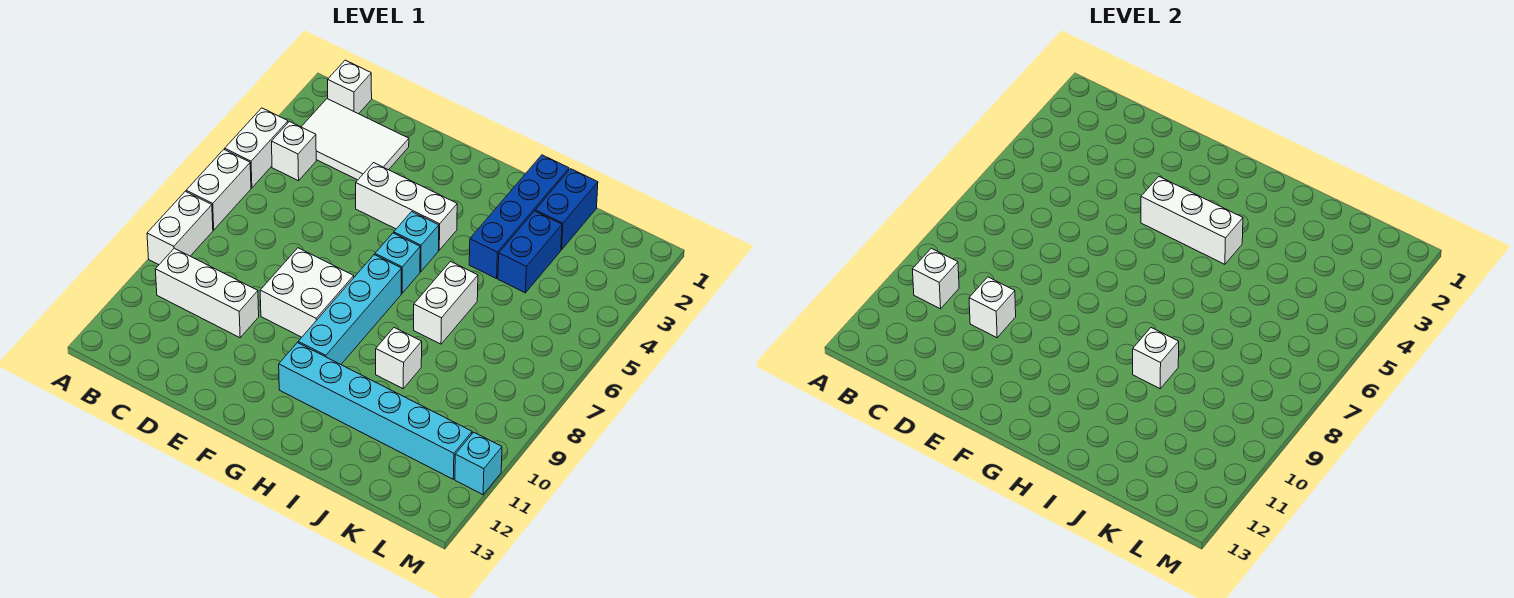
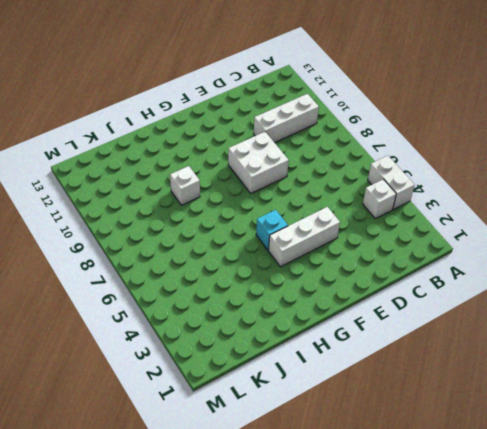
none -> white 1x2 brick [186,149,251,230]
none -> white 1x2 brick [147,191,213,265]
none -> white 1x1 brick [328,60,372,114]

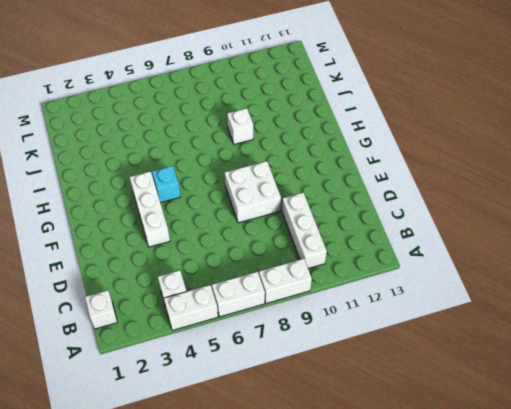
none -> white 2x3 tile [302,99,409,180]
none -> cyan 1x1 brick [375,233,420,293]
none -> cyan 1x4 brick [298,255,401,364]

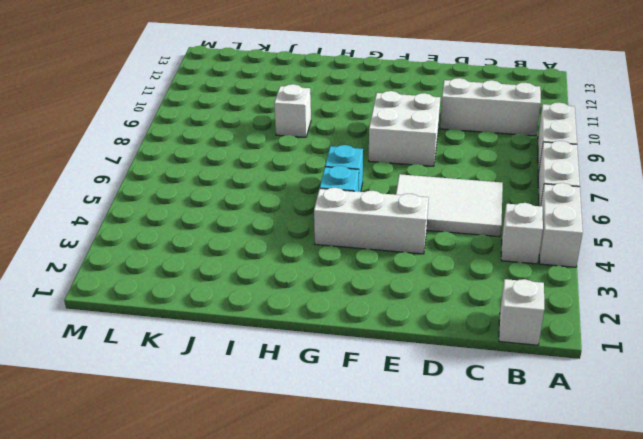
white 2x3 tile [396,174,503,237] -> white 2x3 tile moved to [302,99,409,180]
none -> cyan 1x4 brick [298,255,401,364]
none -> cyan 1x6 brick [279,343,472,479]
none -> blue 1x4 brick [469,155,569,279]

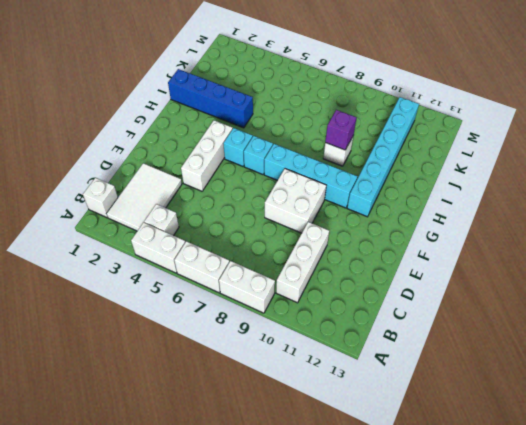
purple 1x1 brick [325,110,357,150] -> white 1x1 brick [1133,328,1179,389]
none -> white 1x2 brick [414,262,478,344]
none -> blue 1x2 brick [535,169,598,250]
none -> blue 1x2 brick [498,211,562,293]

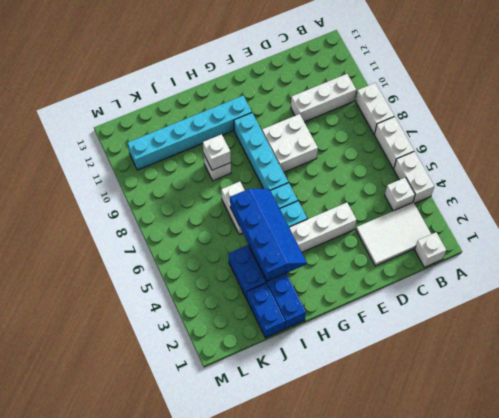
blue 2x4 slope [230,188,307,281] -> white 1x3 brick [1141,177,1243,264]
none -> cyan 1x1 brick [455,432,502,495]
none -> white 1x1 brick [912,248,959,309]
none -> white 1x1 brick [969,277,1016,338]

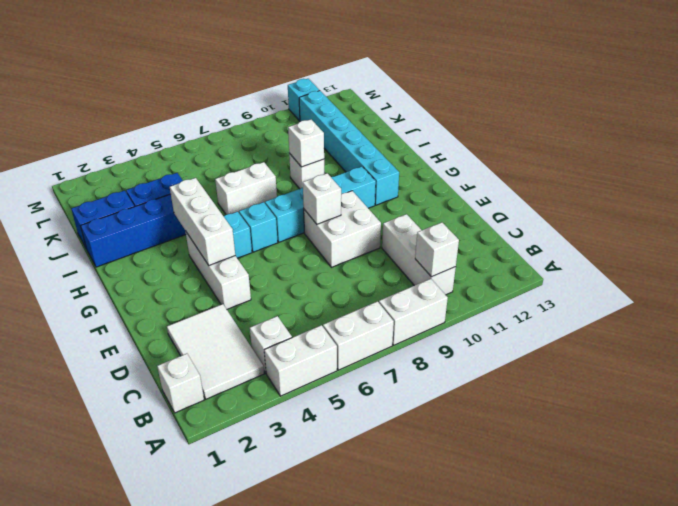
white 1x1 brick [303,173,341,224] -> white 1x1 brick moved to [969,277,1016,338]

